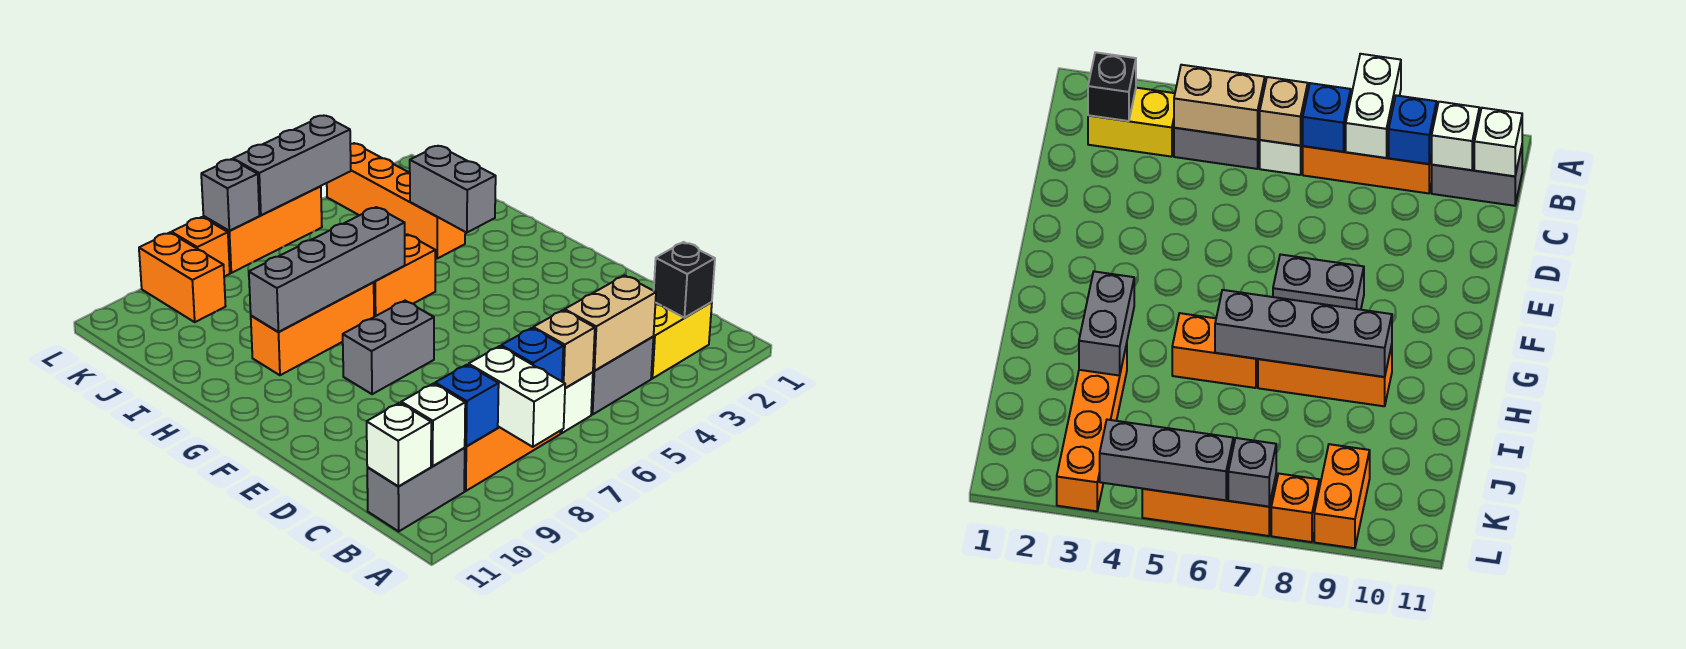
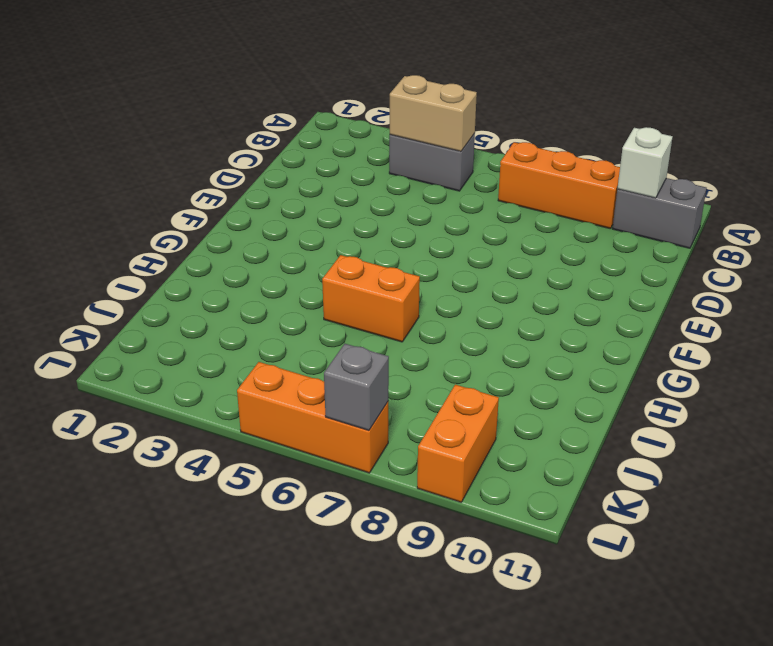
none -> yellow 1x2 brick [651,302,712,379]
none -> white 1x1 brick [560,372,593,433]
none -> grey 1x2 brick [343,301,434,394]

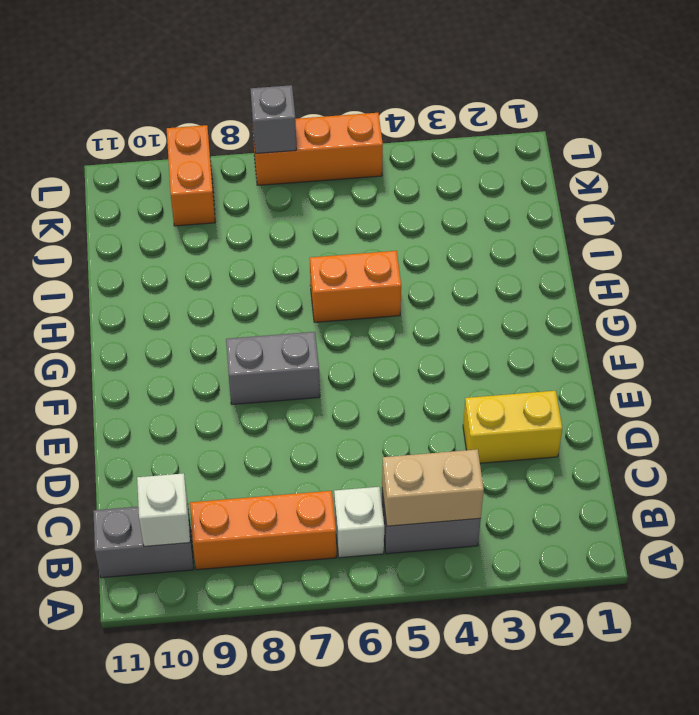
yellow 1x2 brick [463,391,562,463] -> yellow 1x2 brick moved to [651,302,712,379]
none -> orange 1x3 brick [251,283,374,375]
none -> orange 1x4 brick [327,143,465,258]
none -> orange 1x1 brick [172,217,230,277]

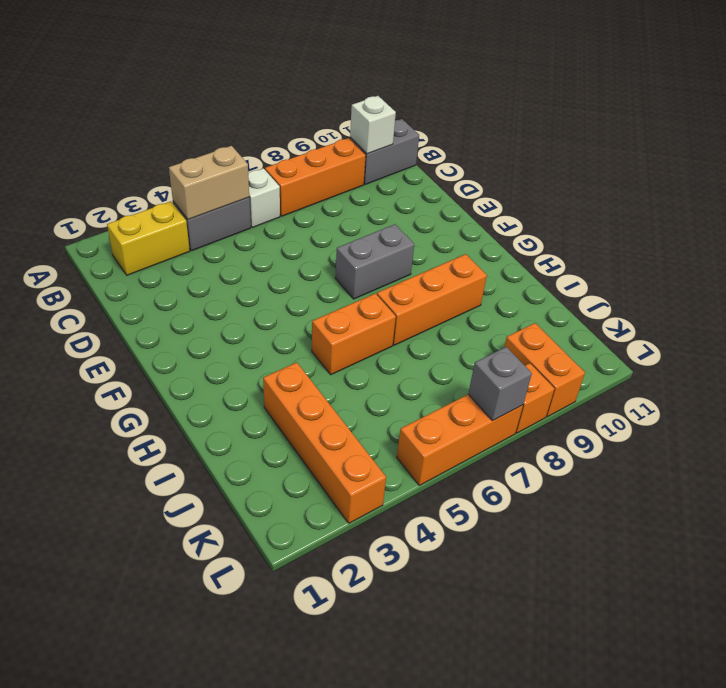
none -> white 1x2 brick [469,346,565,447]
none -> black 1x1 brick [654,242,715,318]
none -> tan 1x1 brick [533,310,595,388]

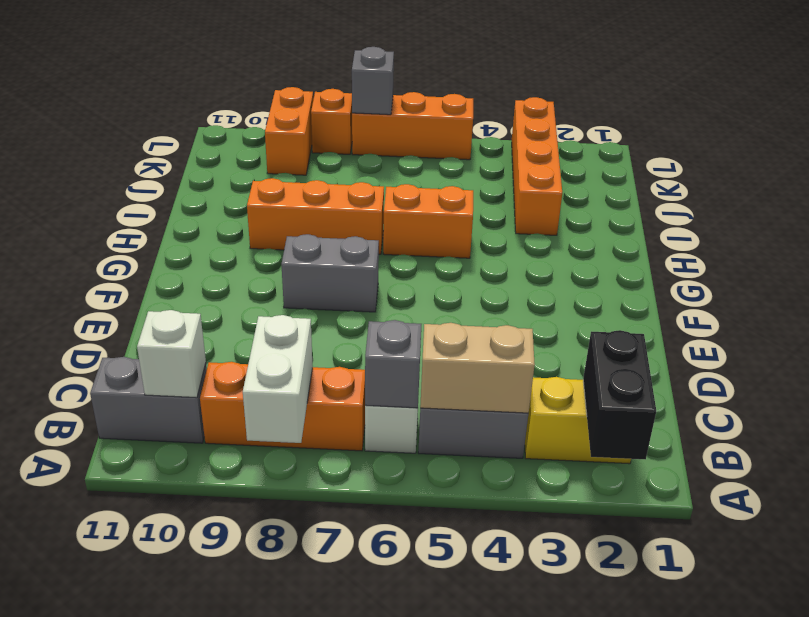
black 1x2 brick [583,330,656,459] -> black 1x1 brick [654,242,715,318]
grey 1x1 brick [365,320,421,408] -> tan 1x1 brick [533,310,595,388]
none -> blue 1x1 brick [501,328,563,381]
none -> blue 1x1 brick [435,365,499,446]
none -> white 1x1 brick [367,403,431,486]

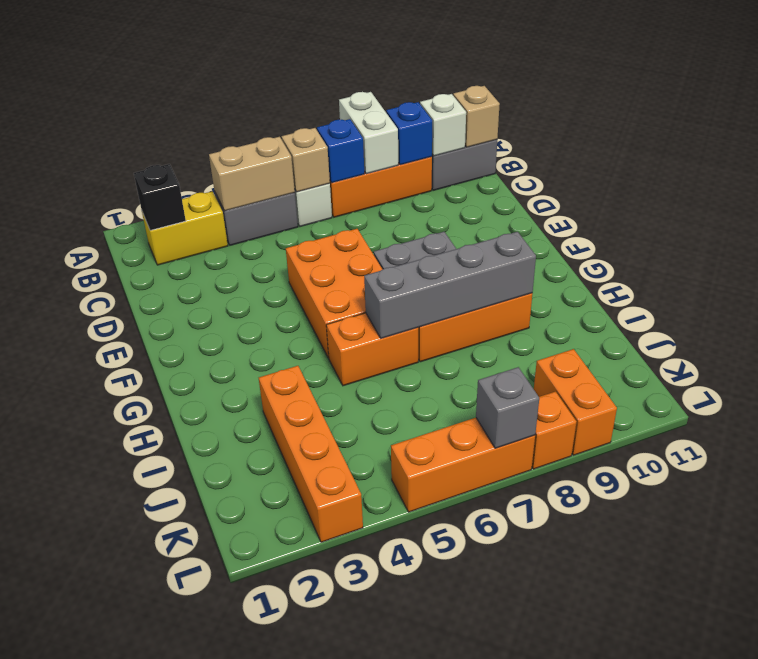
tan 1x1 brick [453,86,500,147] -> white 1x1 brick [367,403,431,486]
orange 2x3 brick [286,229,382,358] -> none
none -> grey 1x2 brick [410,146,496,233]
none -> grey 1x3 brick [233,116,351,215]

